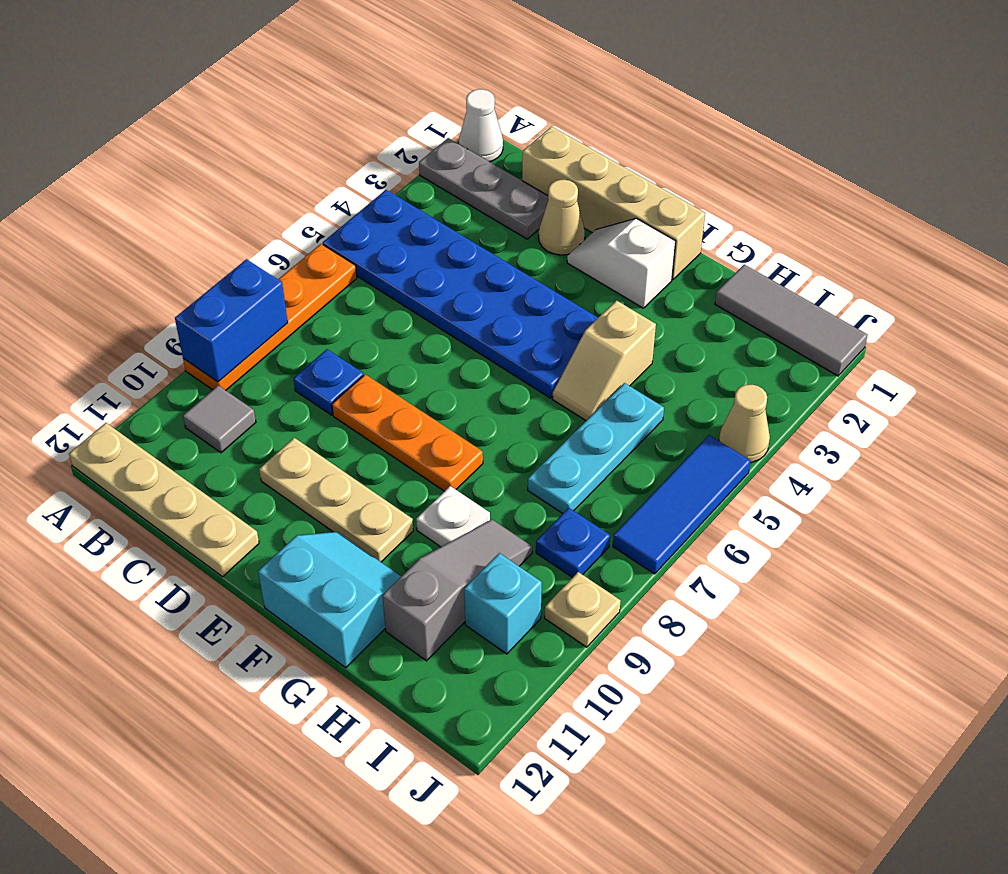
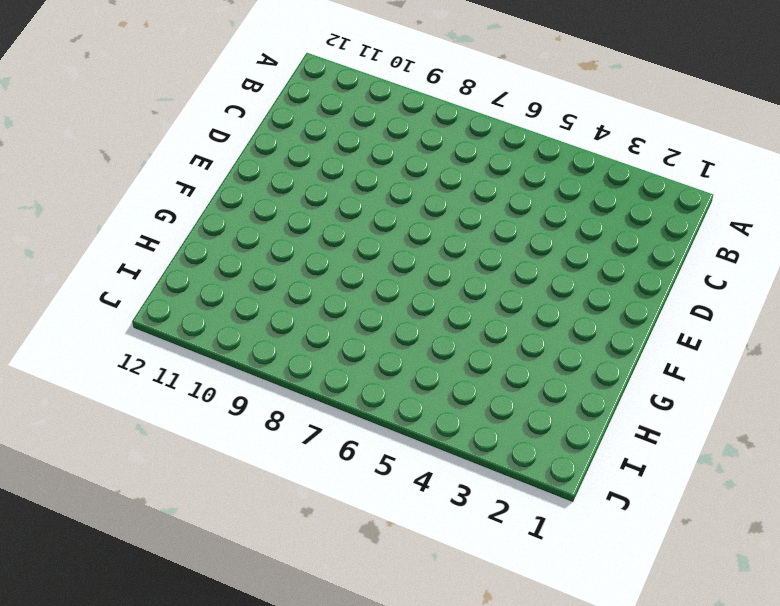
none -> white 1x1 cone [459,89,503,162]
none -> grey 1x3 plate [419,138,549,239]
none -> blue 2x6 plate [323,190,598,398]

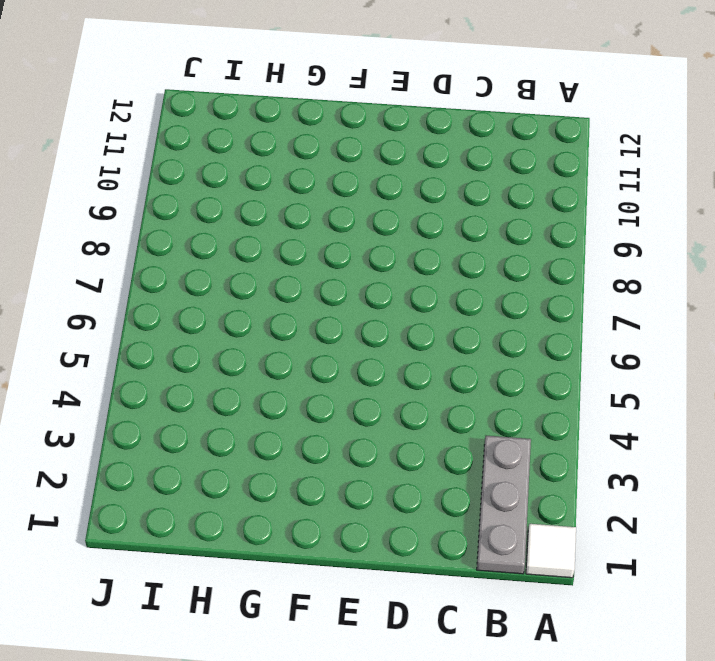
white 1x1 tile [526,524,576,578] -> white 1x1 cone [459,89,503,162]
grey 1x3 plate [477,436,531,574] -> grey 1x3 plate turned to [419,138,549,239]
none -> blue 2x6 plate [323,190,598,398]
none -> orange 1x4 plate [183,244,357,390]
none -> tan 1x4 plate [69,423,259,577]

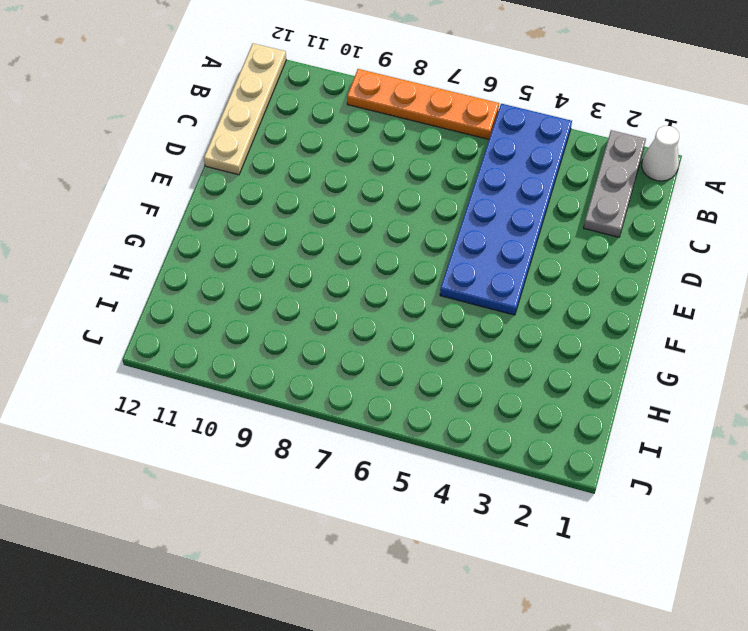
none -> grey 1x1 tile [183,385,256,453]
none -> tan 1x4 brick [522,126,705,280]
none -> blue 1x1 plate [294,349,364,415]

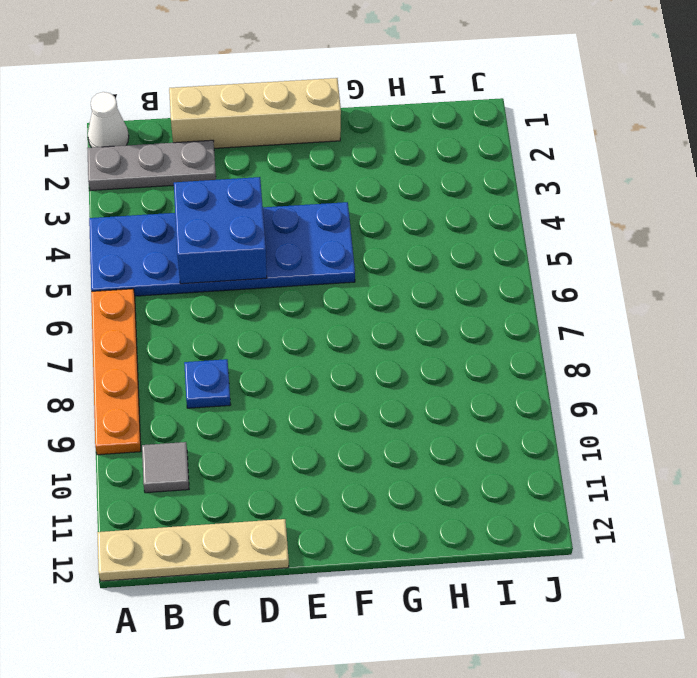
blue 2x2 brick [174,177,267,284] -> none
none -> tan 1x1 cone [539,180,585,255]
none -> orange 1x3 plate [332,374,483,491]
none -> tan 1x3 plate [259,438,413,562]

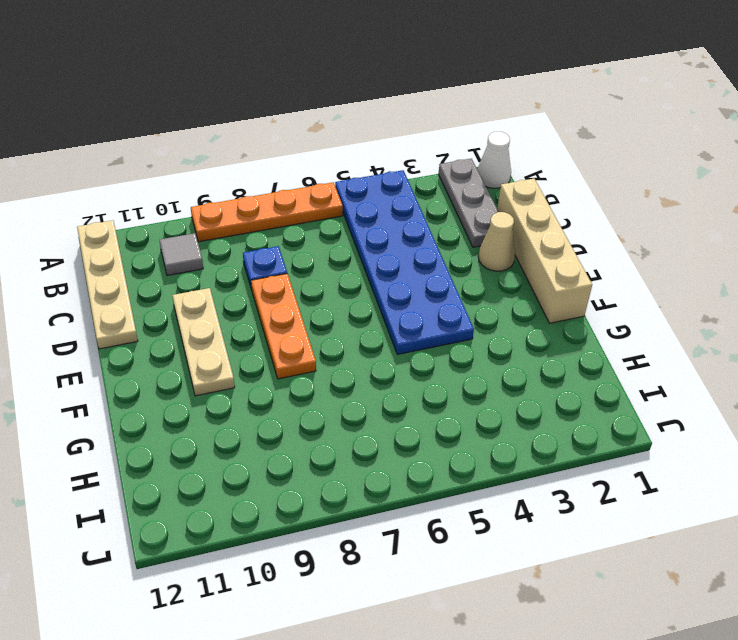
none -> white 1x2 slope [567,218,676,308]
none -> cyan 2x2 slope [258,532,401,668]
none -> tan 1x2 slope [553,301,656,420]

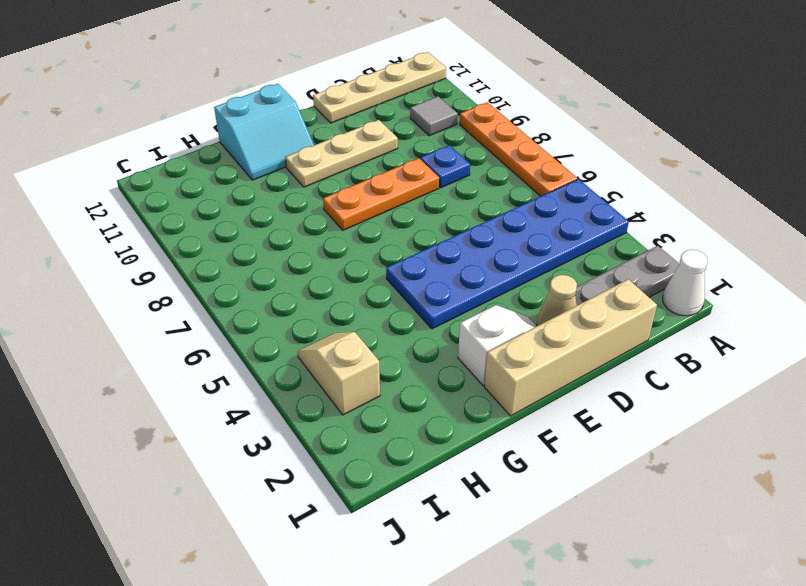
tan 1x2 slope [298,332,380,415] -> tan 1x2 slope moved to [553,301,656,420]
none -> white 1x1 plate [416,486,490,547]
none -> grey 1x3 tile [715,265,867,376]
none -> cyan 1x3 plate [528,383,664,513]

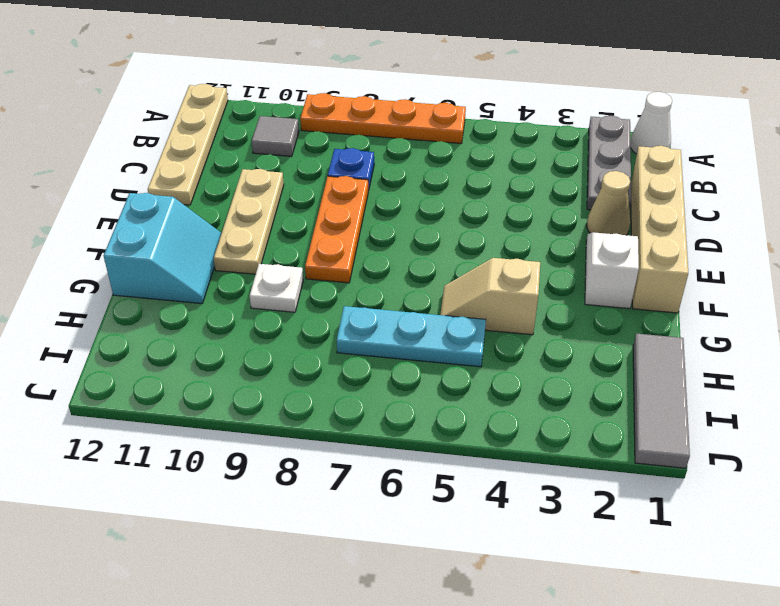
none -> blue 2x6 plate [323,190,598,398]
none -> grey 1x3 slope [382,519,532,661]
none -> blue 1x1 plate [536,508,610,578]

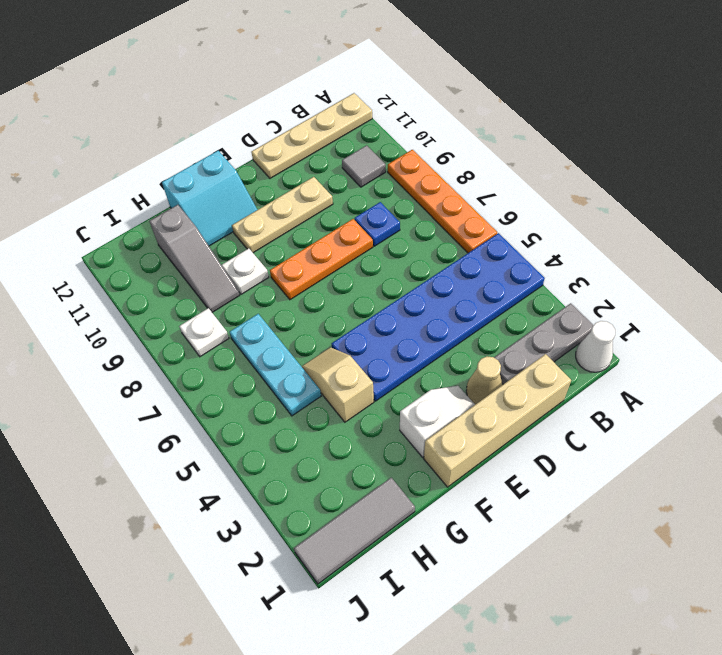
white 1x1 plate [179,308,229,357] -> blue 1x1 plate [536,508,610,578]
none -> cyan 1x1 brick [464,553,542,654]
none -> tan 1x1 cone [719,385,770,463]
none -> blue 1x3 tile [613,435,750,574]

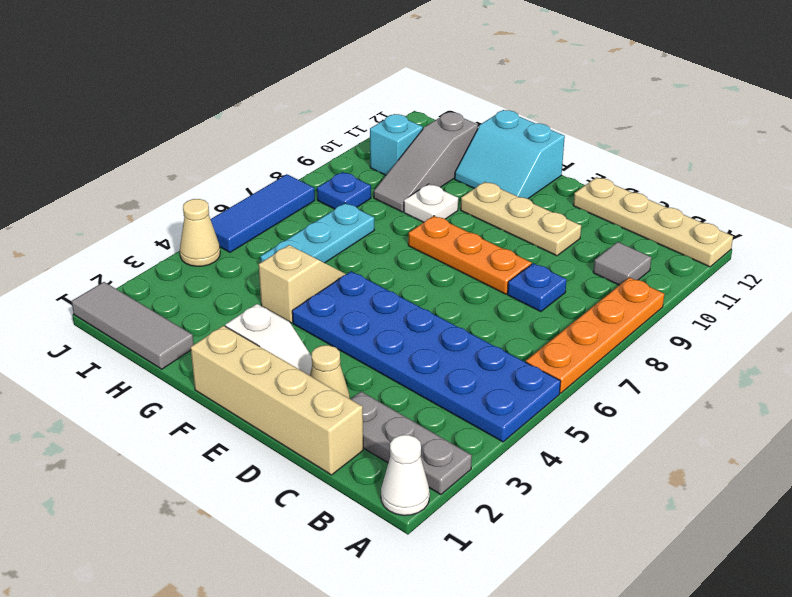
none -> tan 1x1 plate [545,572,620,647]
none -> blue 1x2 brick [175,259,288,382]

